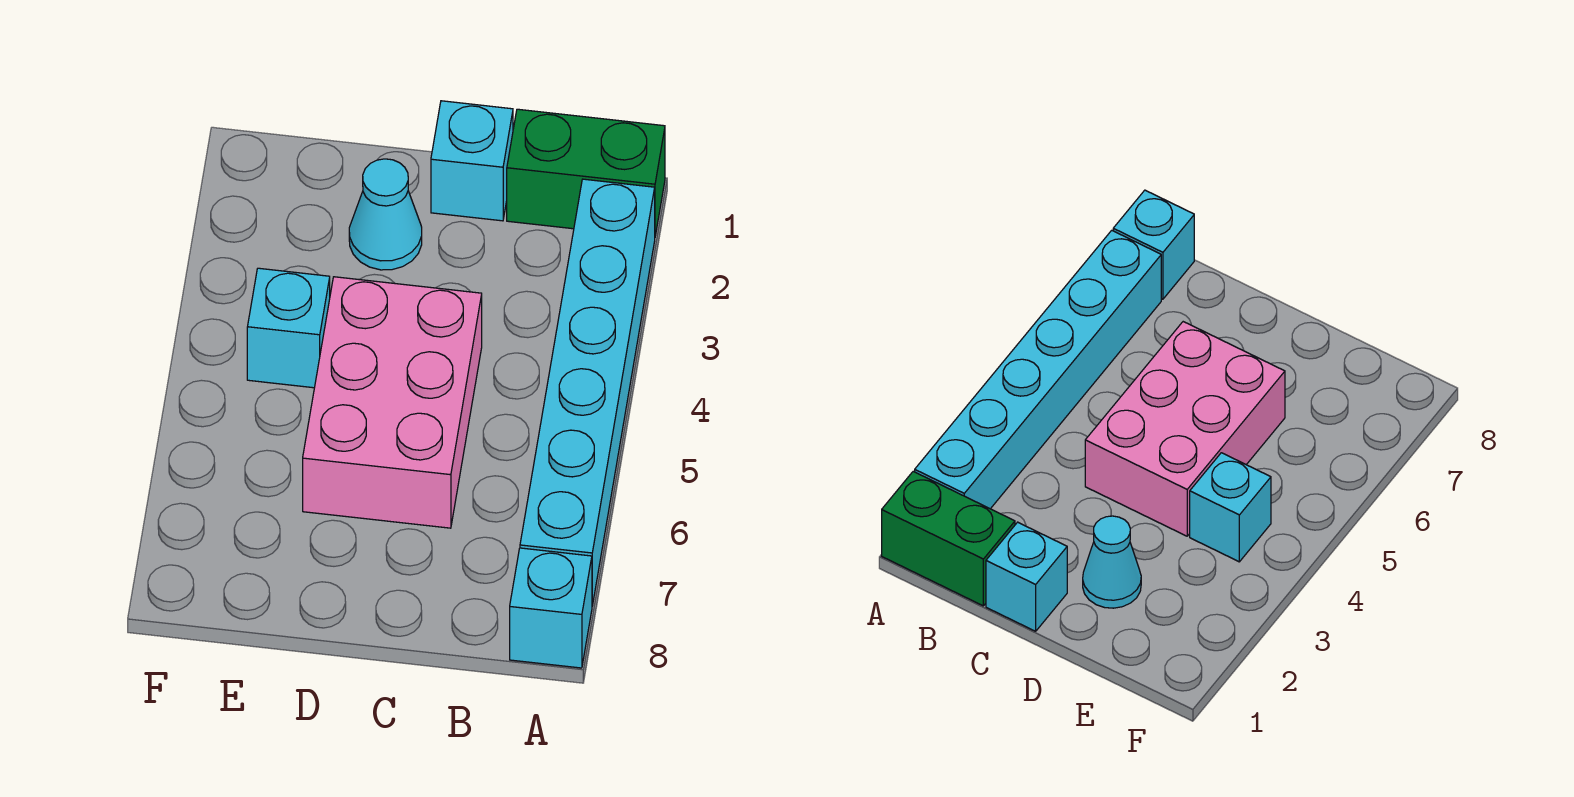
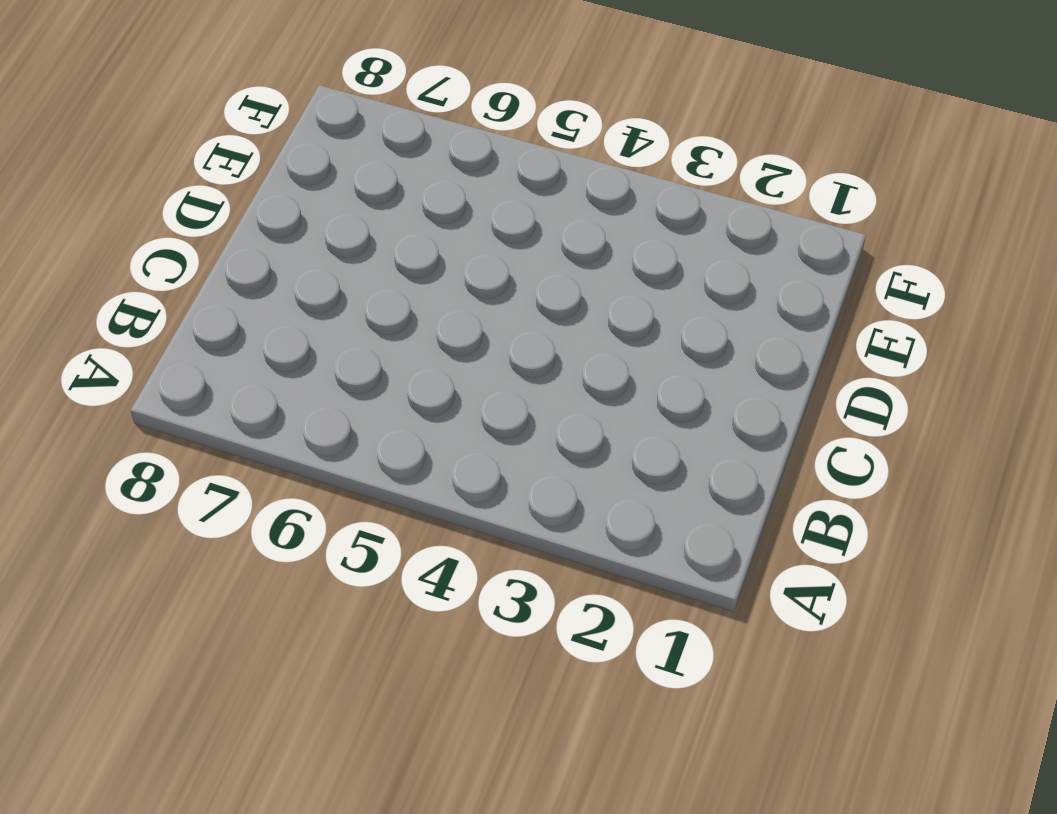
none -> green 1x2 brick [507,109,665,236]
none -> cyan 1x6 brick [520,179,655,606]

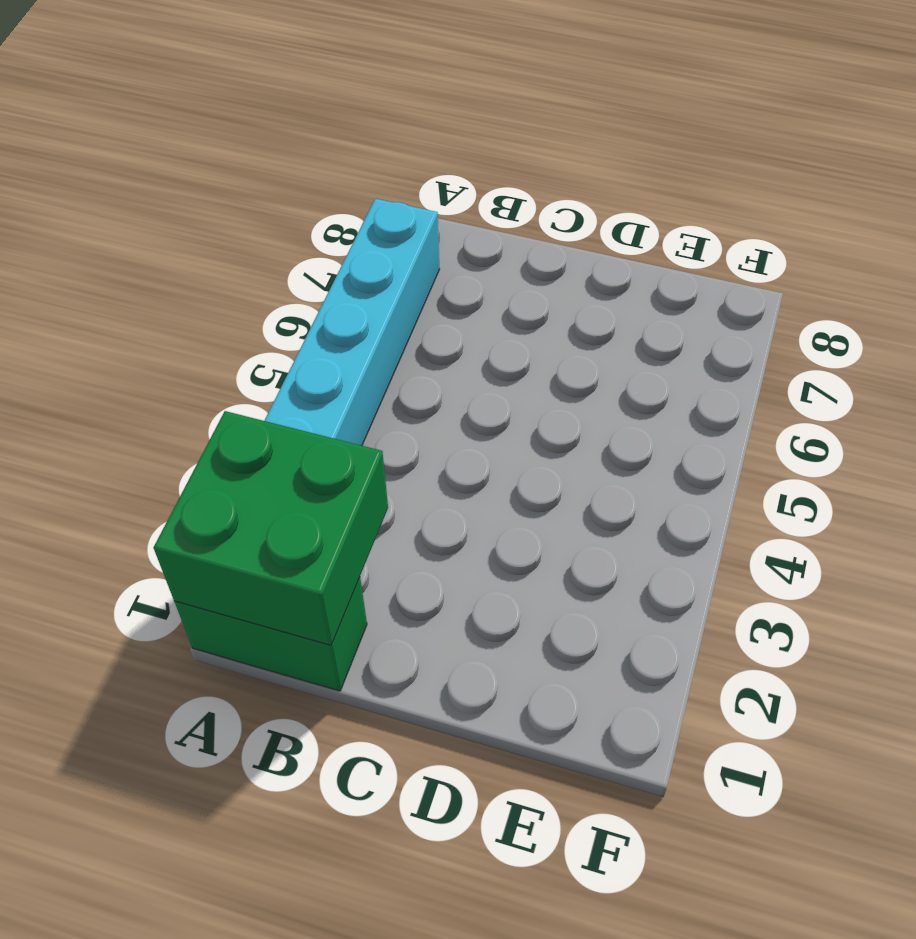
green 2x2 brick [154,411,388,645] -> none
none -> cyan 1x1 brick [510,548,592,668]
none -> cyan 1x1 brick [431,101,513,221]

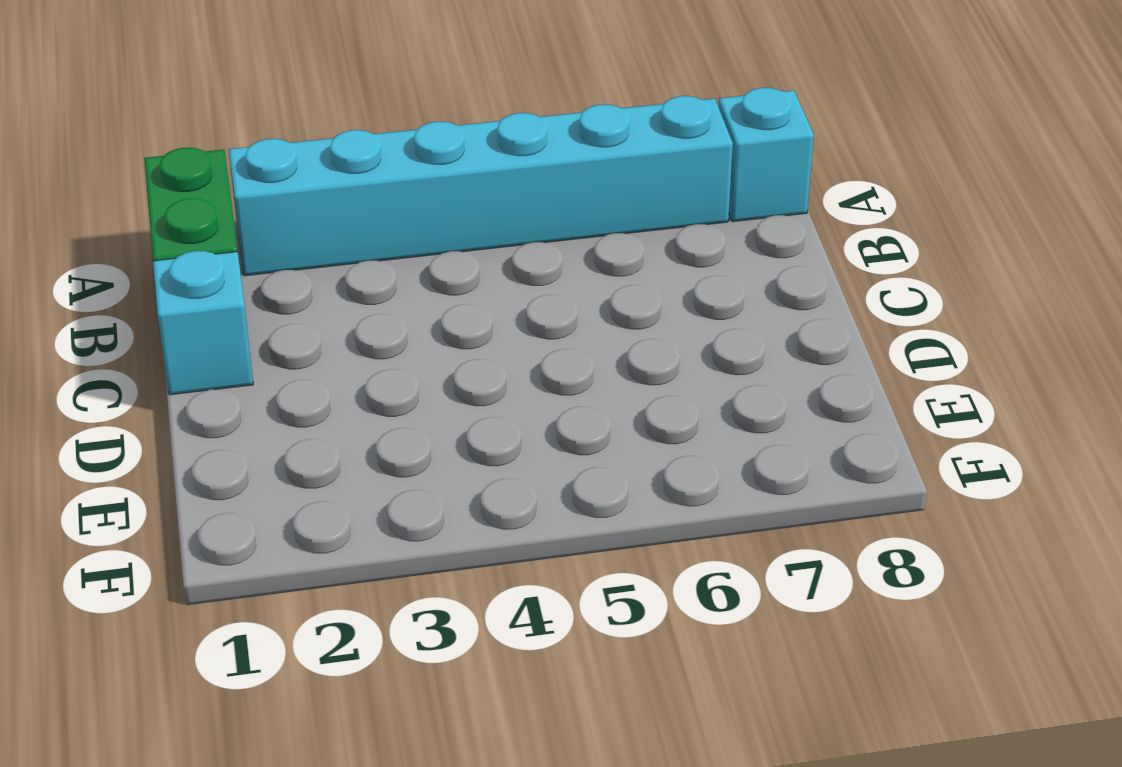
none -> pink 2x3 brick [303,277,482,528]
none -> cyan 1x1 cone [349,159,422,270]

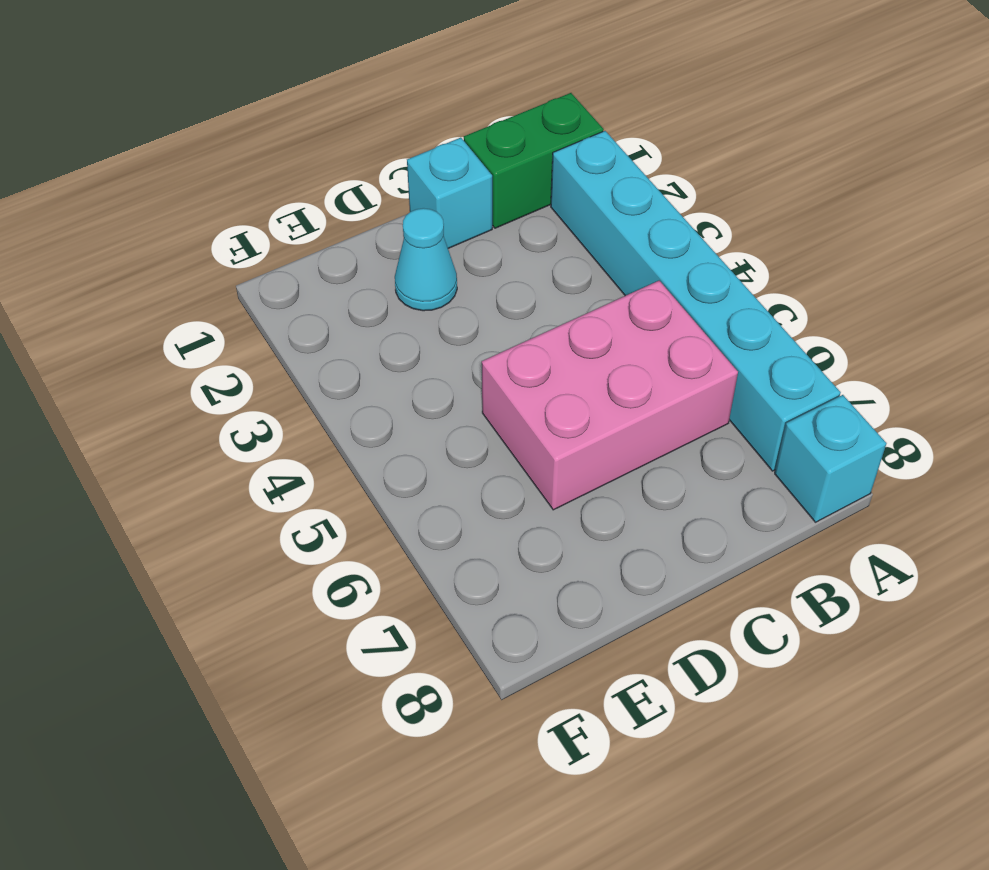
pink 2x3 brick [482,281,738,510] -> pink 2x3 brick turned to [303,277,482,528]
none -> cyan 1x1 brick [247,268,330,388]

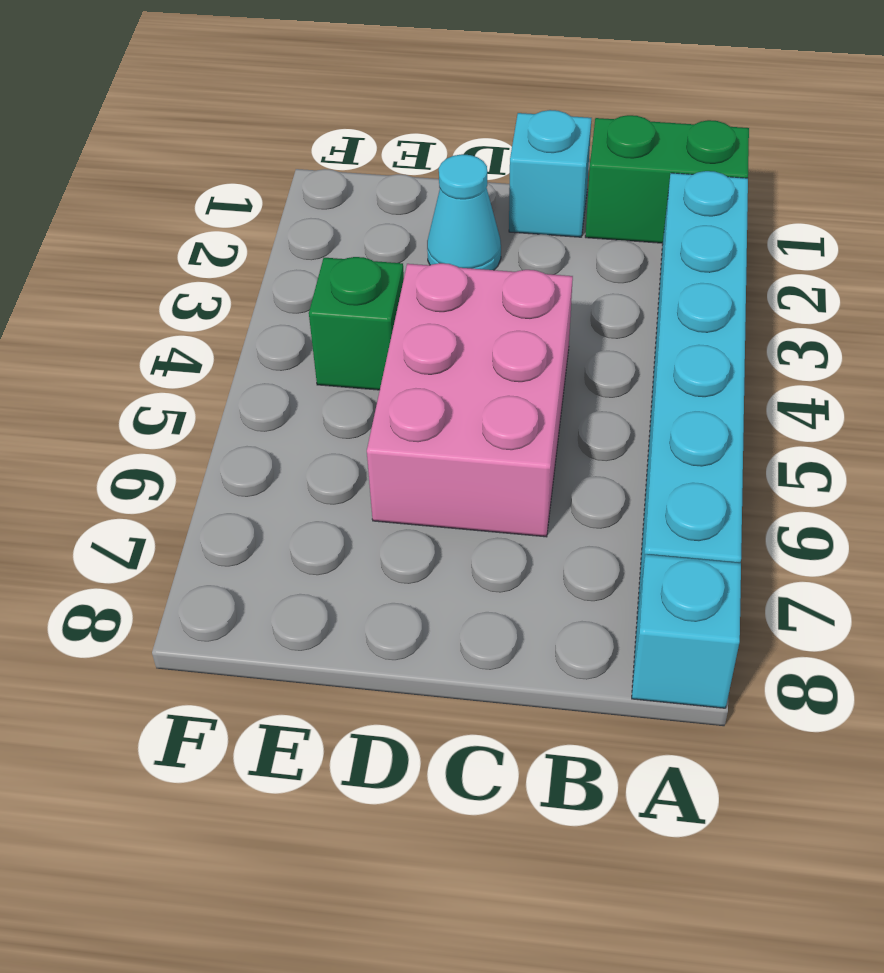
green 1x1 brick [309,257,404,390] -> cyan 1x1 brick [247,268,330,388]

